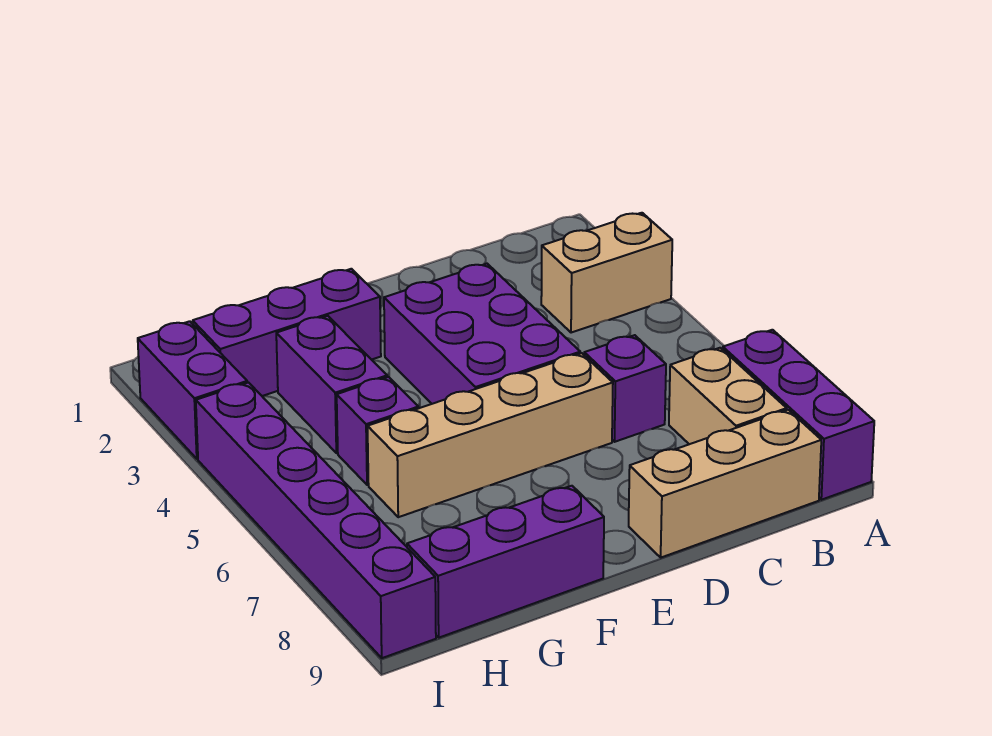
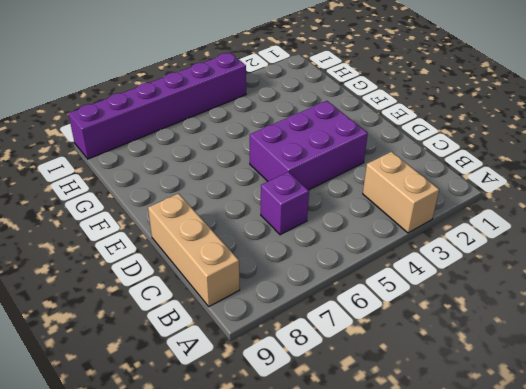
none -> purple 1x3 brick [723,330,874,500]
none -> tan 1x2 brick [669,348,787,444]
none -> tan 1x4 brick [368,353,613,517]

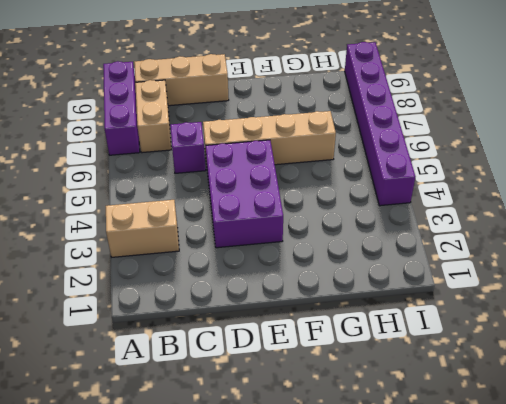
none -> purple 1x3 brick [193,269,381,396]
none -> purple 1x3 brick [407,486,604,638]
none -> purple 1x2 brick [276,316,387,453]

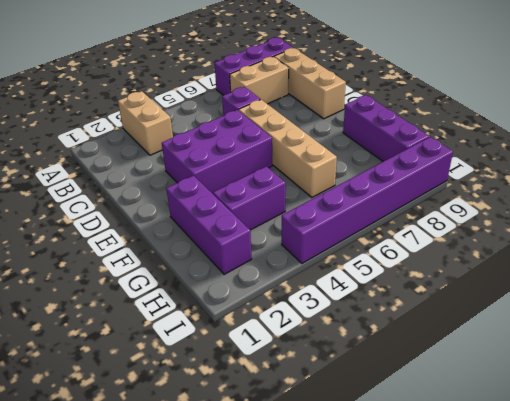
none -> purple 1x1 brick [337,377,418,485]
none -> purple 1x2 brick [138,321,247,459]

